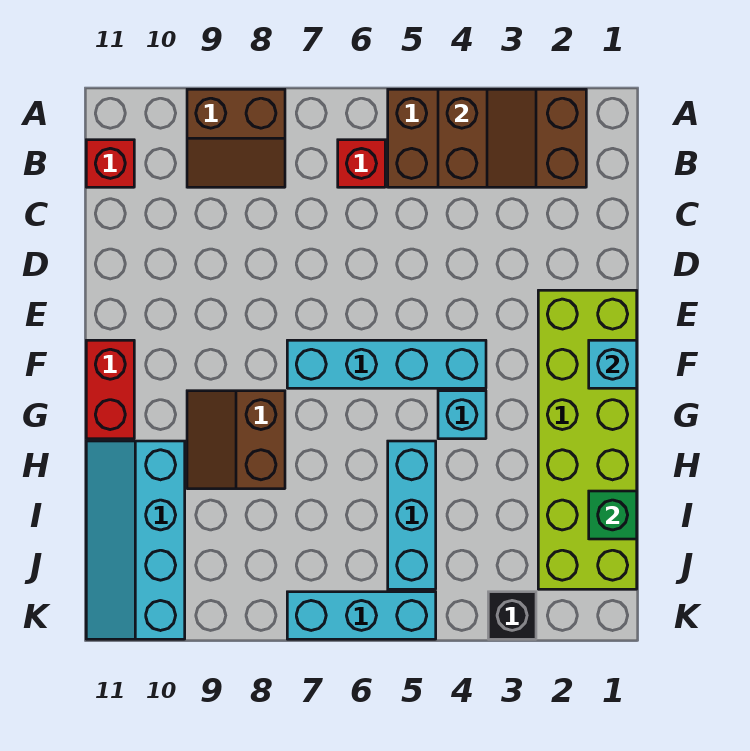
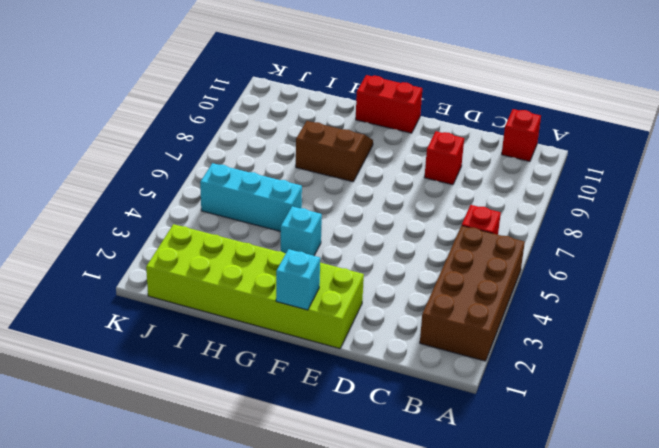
red 1x1 brick [424,131,464,185] -> none
none -> brown 2x2 slope [187,89,285,187]
none -> cyan 1x4 brick [287,340,486,388]
none -> cyan 2x4 slope [86,441,185,639]

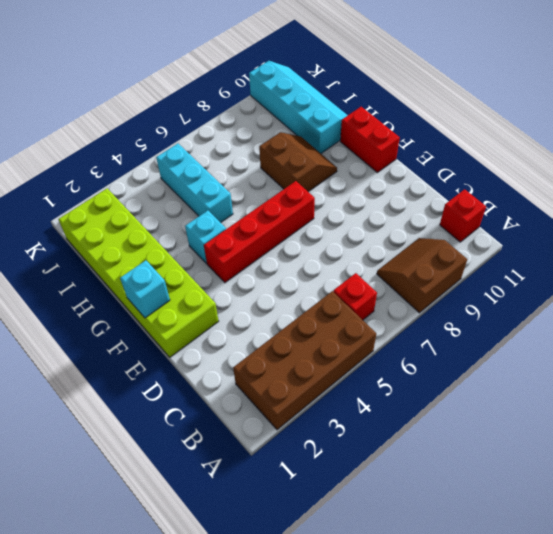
red 1x4 brick [204,181,315,283] -> cyan 1x4 brick [287,340,486,388]
none -> black 1x1 brick [488,592,536,639]
none -> cyan 1x3 brick [287,592,436,639]
none -> brown 2x2 slope [438,89,536,187]

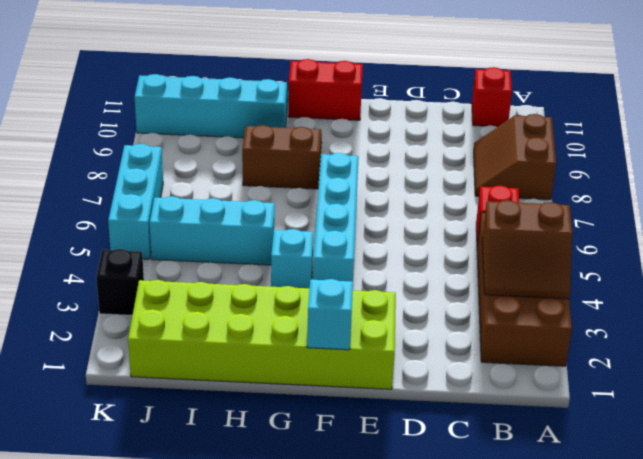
none -> green 1x1 brick [589,491,637,539]

